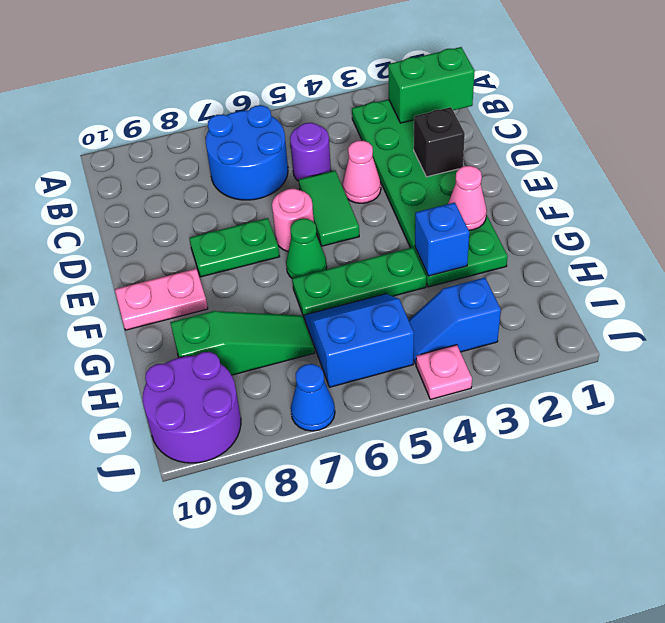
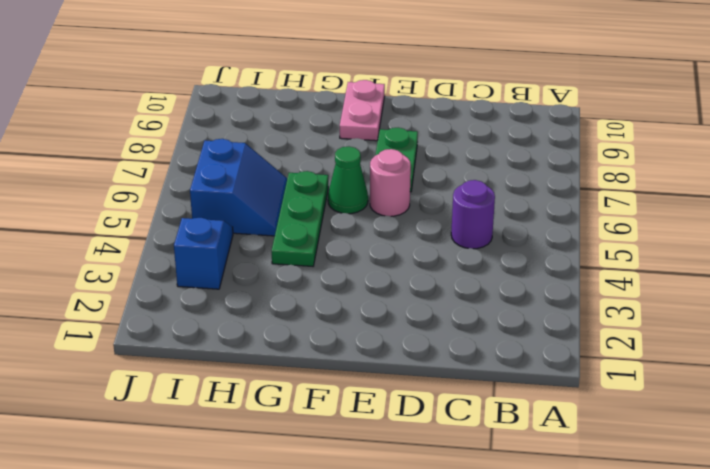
none -> green 2x6 plate [352,99,508,287]
none -> blue 2x2 round brick [206,105,288,200]
none -> pink 1x1 cone [342,141,381,203]

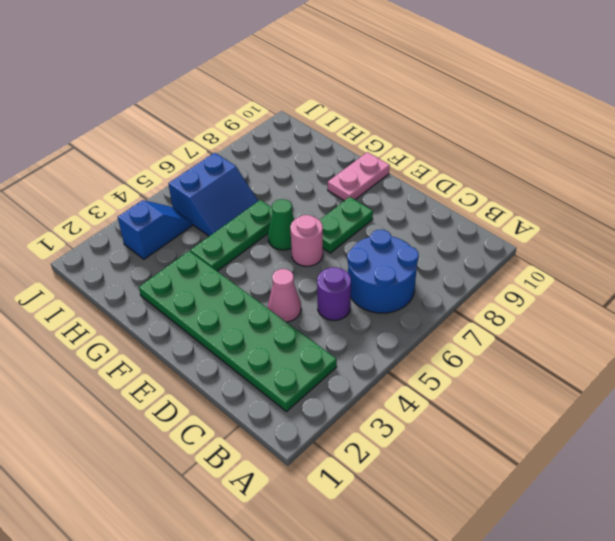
none -> green 1x2 tile [299,171,359,246]
none -> green 1x3 slope [170,311,315,375]
none -> purple 2x2 round brick [143,352,241,463]

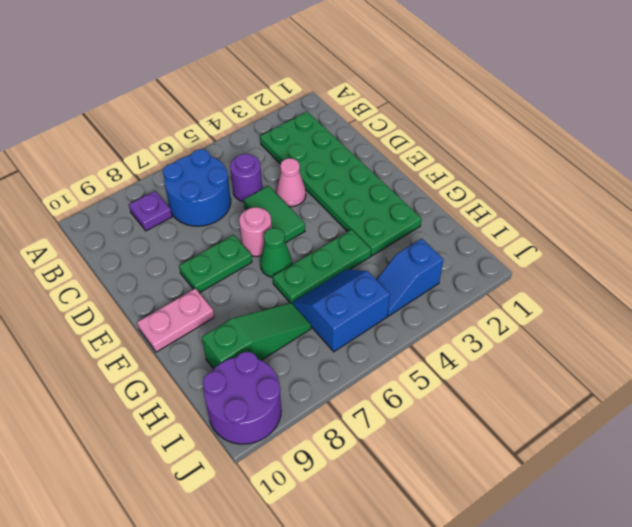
purple 1x1 plate [129,191,172,231] -> none
none -> pink 1x1 plate [416,345,472,400]
none -> blue 1x1 cone [291,364,335,431]
none -> green 1x2 brick [388,47,475,123]

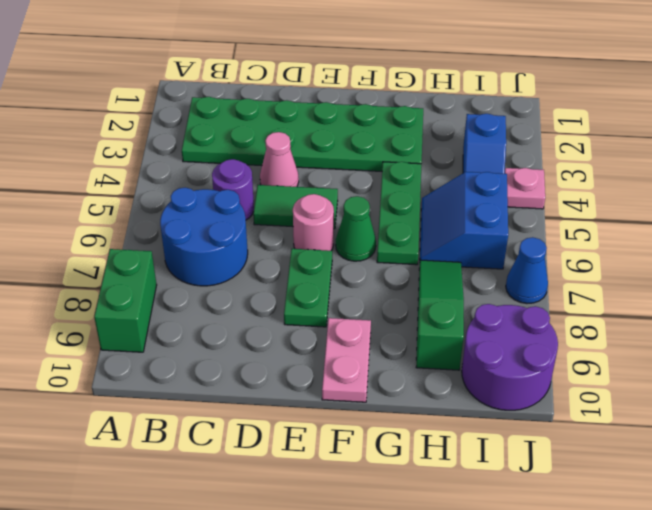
green 1x2 brick [94,249,157,352] -> green 1x2 brick moved to [388,47,475,123]
none -> black 1x1 brick [414,107,465,177]
none -> pink 1x1 cone [448,166,487,230]
none -> blue 1x1 brick [415,203,469,276]

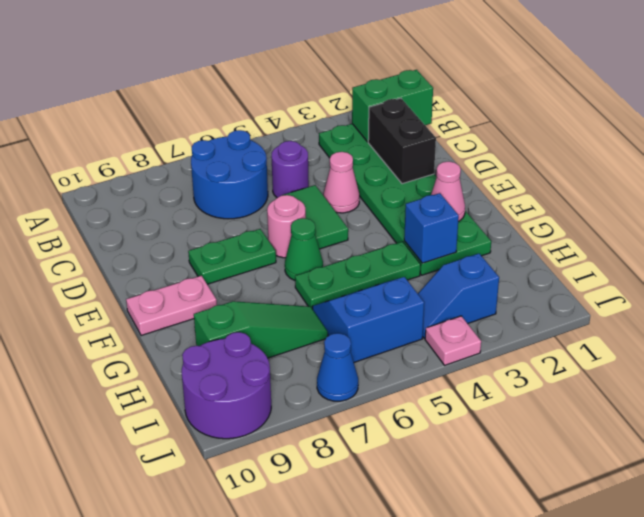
black 1x2 brick [368,98,436,184] -> black 1x1 brick [414,107,465,177]

